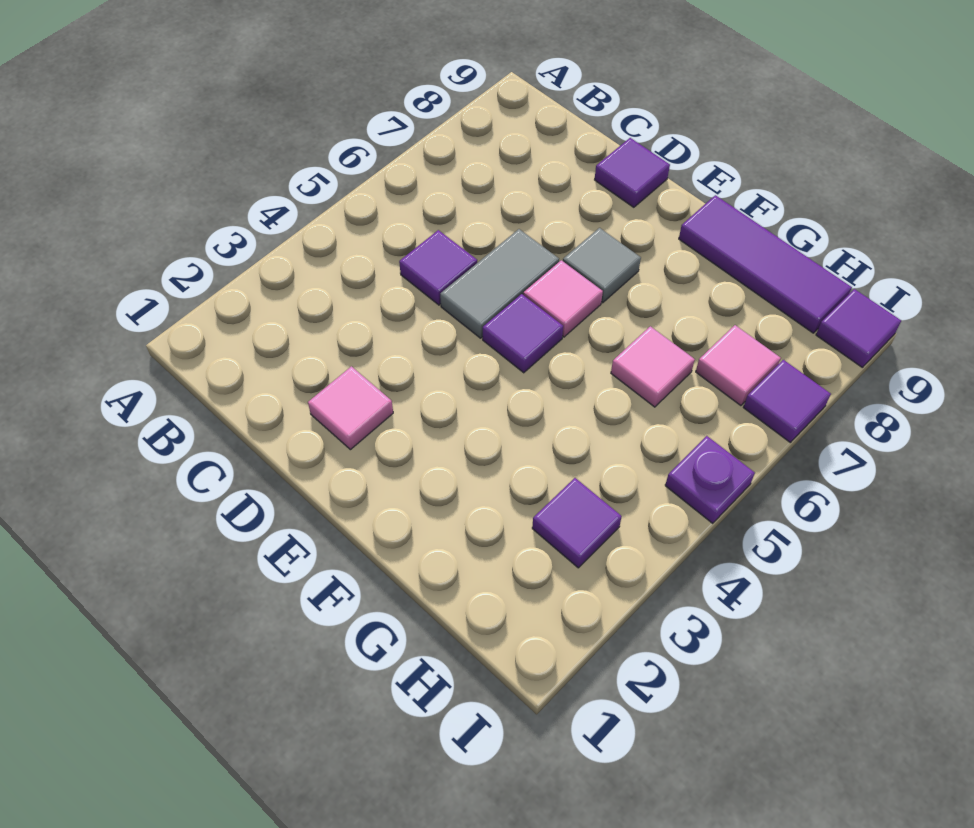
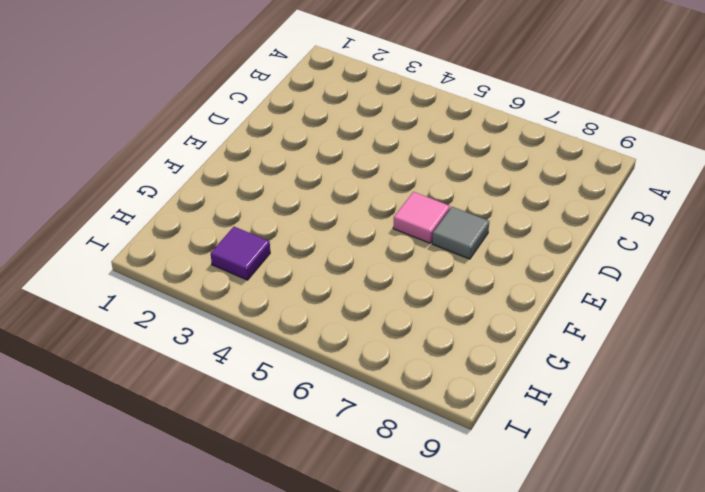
none -> purple 1x1 tile [399,230,477,305]
none -> pink 1x1 tile [308,366,393,450]
none -> grey 1x2 tile [440,229,559,338]

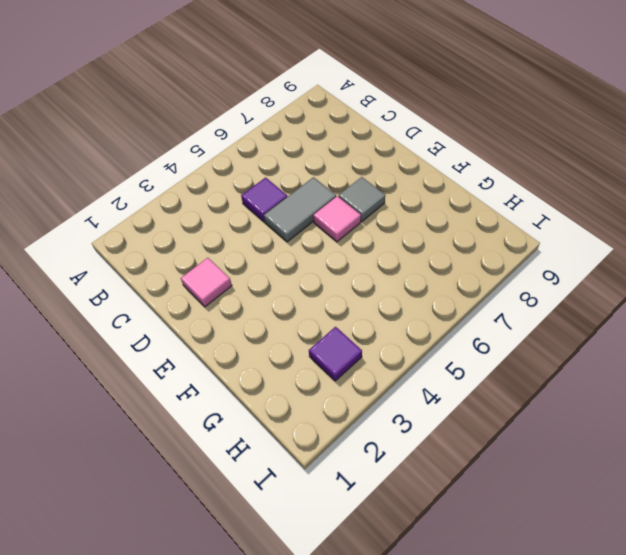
none -> purple 1x1 tile [595,138,670,207]
none -> purple 1x1 tile [483,294,563,373]
none -> purple 1x3 tile [679,195,852,333]

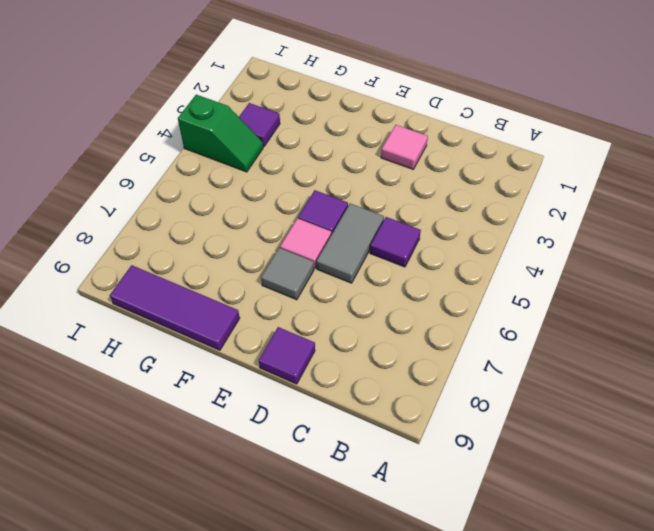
green 1x2 slope [178,95,263,172] -> none
none -> pink 1x1 tile [611,326,695,407]
none -> pink 1x1 tile [696,325,781,406]
none -> purple 1x1 plate [665,436,755,523]

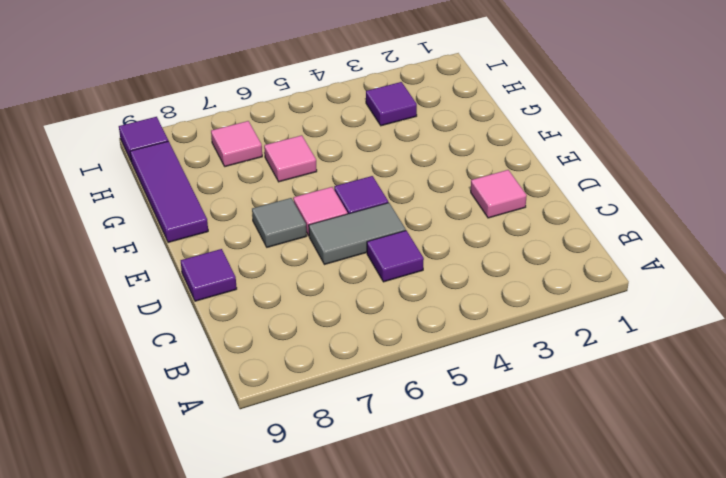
none -> purple 1x1 plate [665,436,755,523]
none -> purple 1x1 tile [743,360,831,442]

